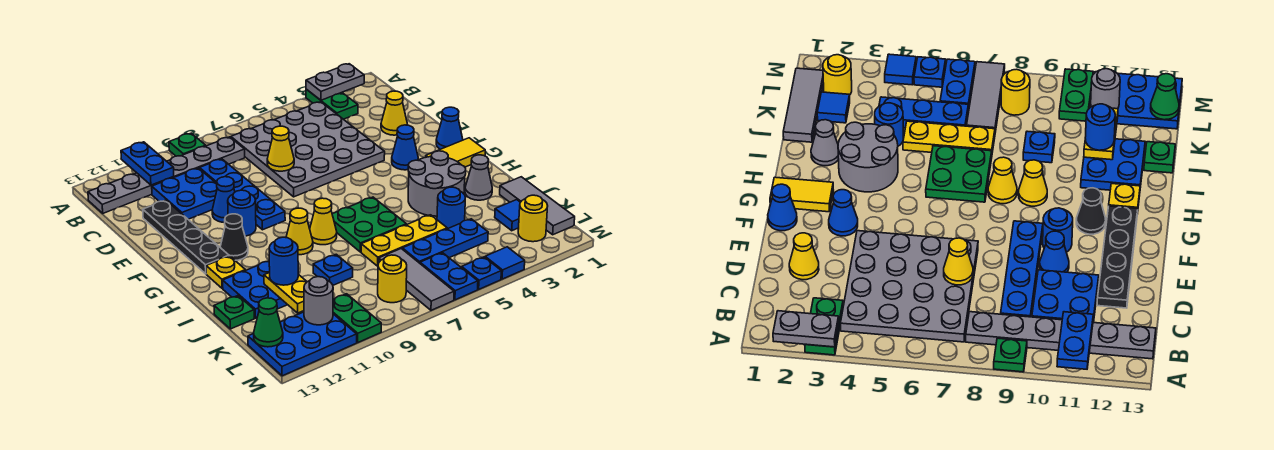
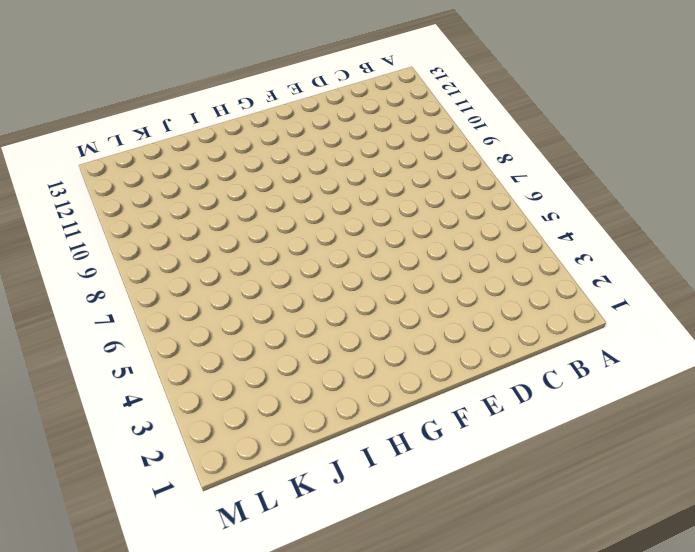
none -> green 1x2 plate [306,89,358,119]
none -> green 1x1 plate [169,133,206,156]
none -> grey 4x4 plate [231,102,385,197]
none -> grey 1x6 plate [88,137,245,213]

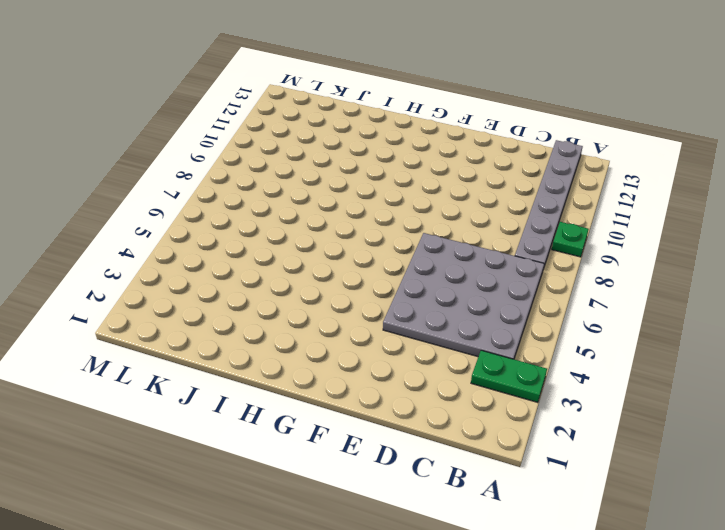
none -> blue 1x4 plate [200,159,285,230]
none -> blue 2x2 plate [152,168,217,219]
none -> yellow 1x1 cone [381,91,407,135]
none -> black 1x4 plate [143,200,229,274]

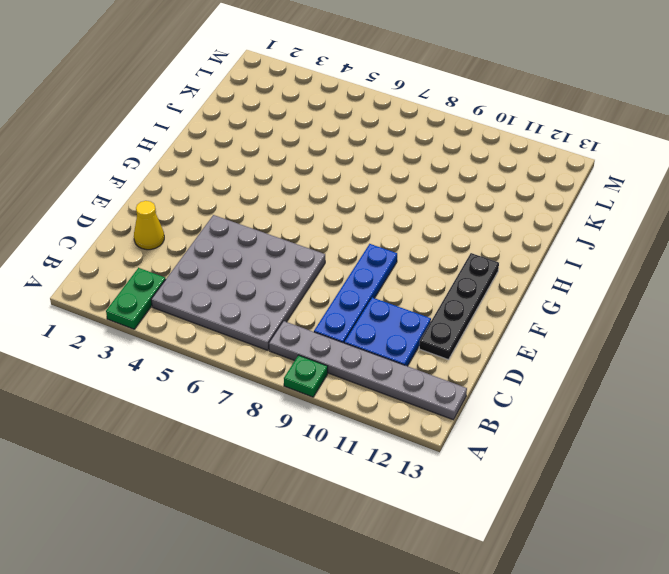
none -> blue 1x1 cone [212,177,235,223]
none -> blue 1x1 cone [436,107,463,149]
none -> blue 1x1 cone [392,125,418,170]
none -> blue 1x1 round brick [228,190,256,236]

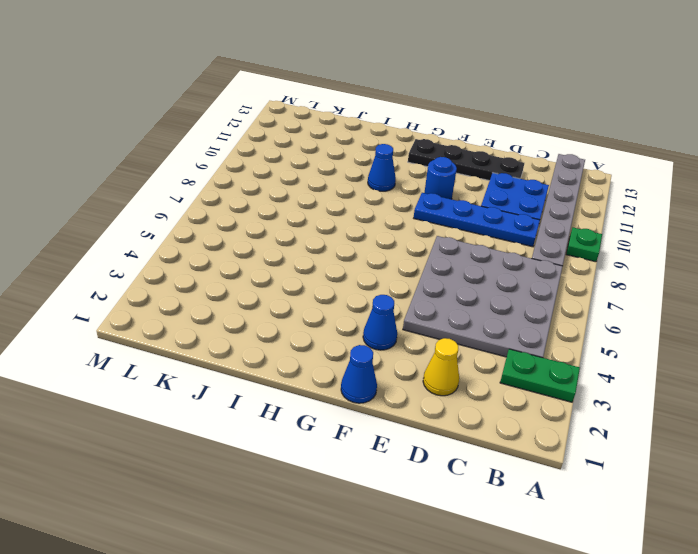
blue 1x1 cone [368,144,396,191] -> blue 1x1 cone moved to [212,177,235,223]
none -> yellow 1x2 tile [426,138,485,167]
none -> black 1x1 cone [220,214,248,260]
none -> grey 2x2 round brick [408,151,466,216]
none -> green 2x2 plate [332,197,406,252]

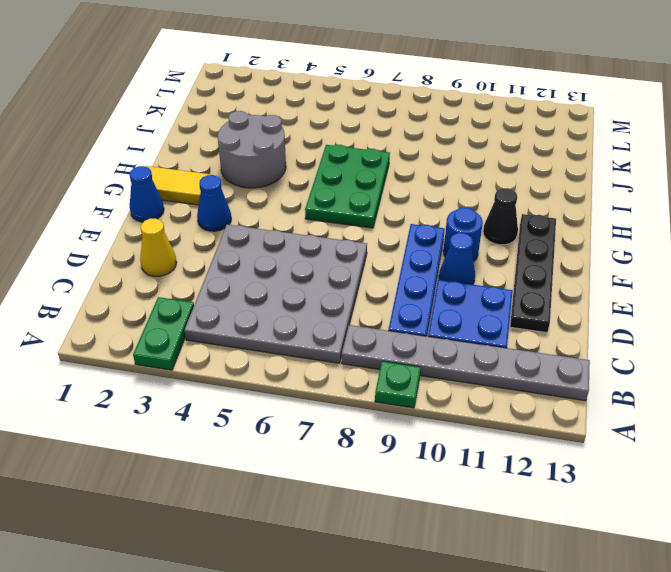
green 2x3 plate [305,145,390,228] -> green 2x2 plate [332,197,406,252]
none -> yellow 1x1 cone [310,198,337,245]
none -> yellow 1x1 cone [286,208,313,255]
none -> yellow 1x1 plate [206,256,245,288]
none -> grey 1x1 cone [465,155,492,200]

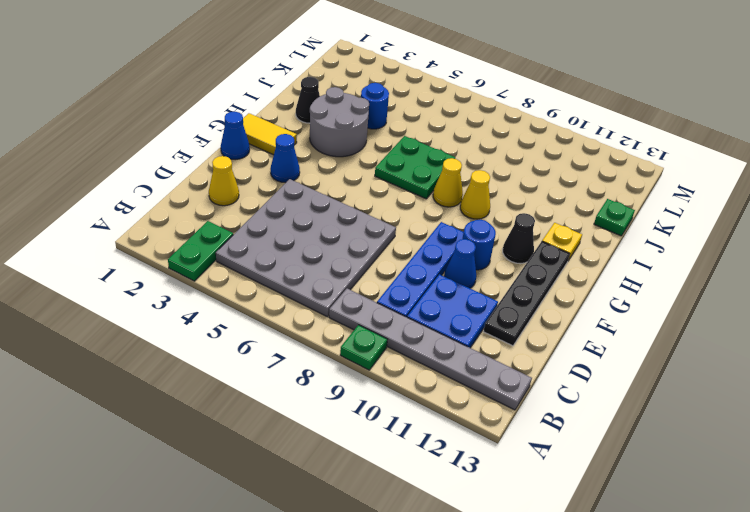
black 1x1 cone [296,77,320,123] -> grey 1x1 cone [465,155,492,200]
none -> blue 2x2 plate [223,261,287,318]
none -> grey 1x3 tile [500,177,575,235]
none -> yellow 1x3 plate [361,215,447,266]
none -> blue 1x1 plate [313,254,353,285]

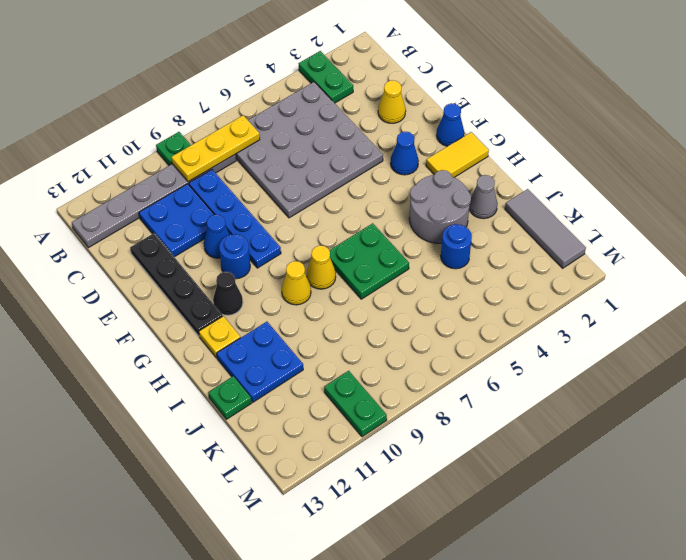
yellow 1x3 plate [171,115,260,182] -> yellow 1x3 plate moved to [361,215,447,266]
none -> blue 1x1 plate [313,254,353,285]
none -> blue 1x1 tile [495,200,520,231]
none -> blue 1x3 plate [402,219,488,263]
none -> grey 1x3 tile [379,249,454,310]

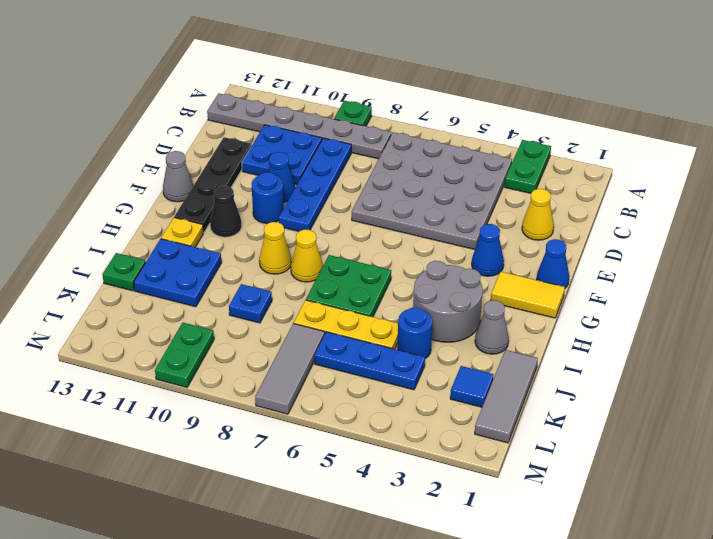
grey 1x1 cone [163,151,193,202] -> none
none -> yellow 1x1 round brick [518,195,548,242]
none -> blue 1x2 plate [420,253,478,300]
none -> yellow 1x1 round brick [378,255,407,303]
none -> blue 2x3 plate [248,312,357,376]

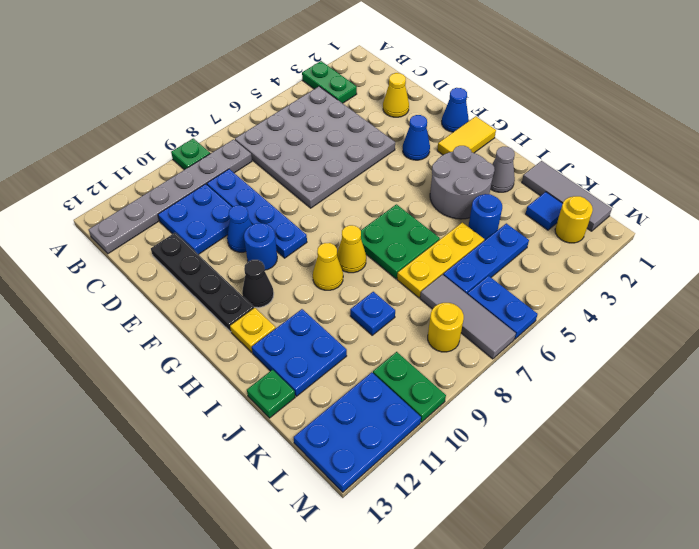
none -> blue 1x1 tile [485,247,525,279]
none -> blue 1x1 plate [462,257,501,289]
none -> grey 1x2 plate [306,64,364,100]
none -> blue 1x2 plate [121,142,174,185]

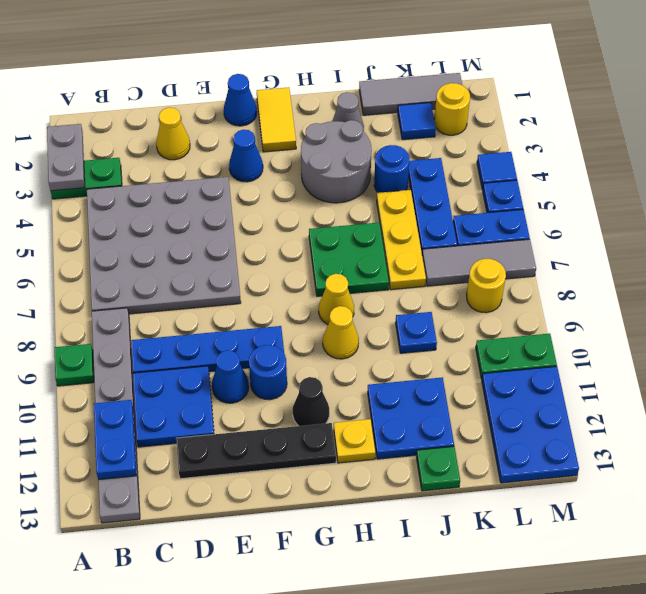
blue 1x2 plate [94,400,137,480] -> blue 1x2 plate turned to [121,142,174,185]
none -> yellow 1x1 cone [267,126,294,171]
none -> yellow 1x2 plate [264,273,307,313]
none -> grey 1x1 round brick [304,277,333,325]
none -> green 1x1 cone [254,298,283,347]

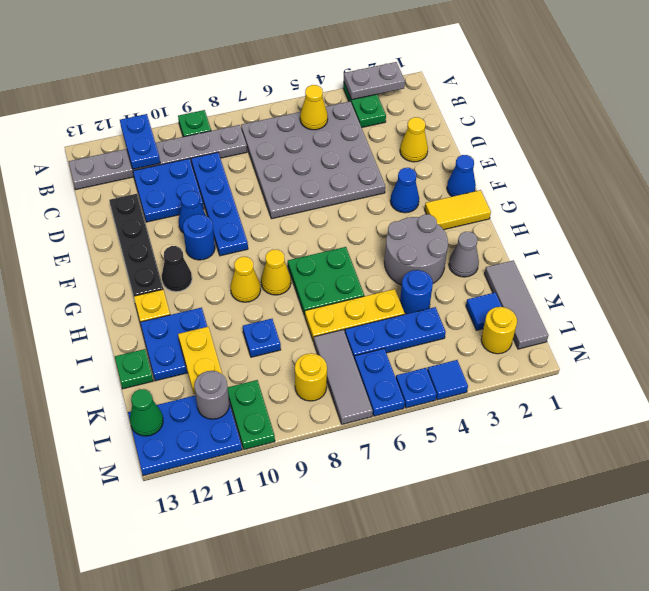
yellow 1x1 cone [300,85,328,130] -> yellow 1x1 cone moved to [267,126,294,171]
none -> blue 1x1 round brick [269,237,298,285]

